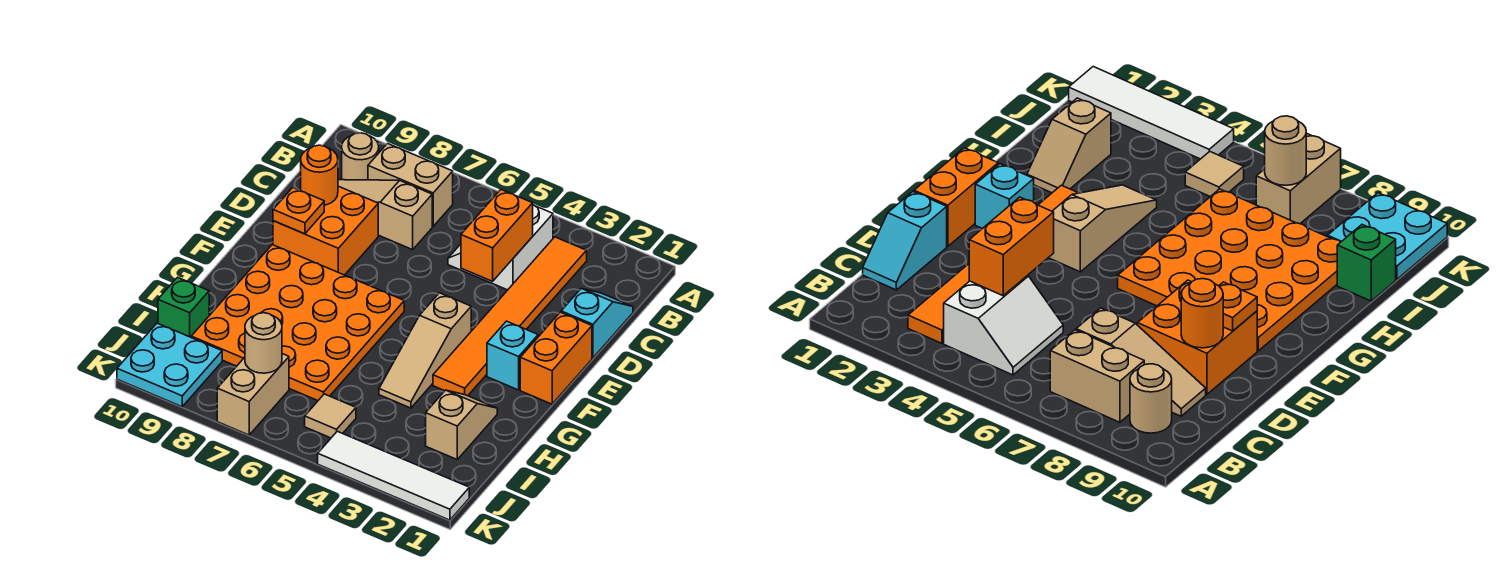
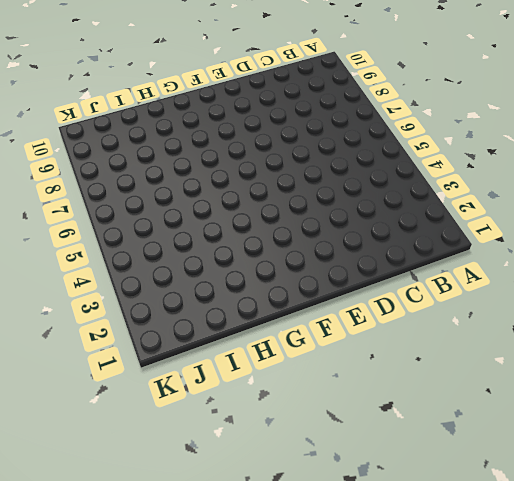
none -> orange 1x6 tile [433,237,587,396]
none -> white 2x2 slope [448,205,553,290]
none -> tan 1x2 brick [368,144,453,226]

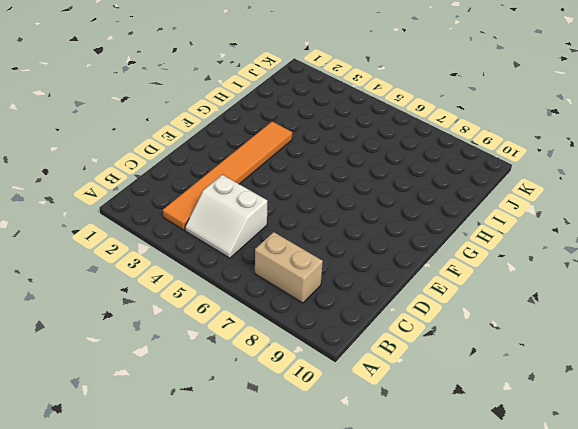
white 2x2 slope [185,175,267,258] -> white 2x2 slope turned to [448,205,553,290]
none -> tan 1x1 round brick [342,133,379,180]
none -> cyan 1x2 slope [561,288,633,358]
none -> tan 1x3 slope [338,180,432,250]

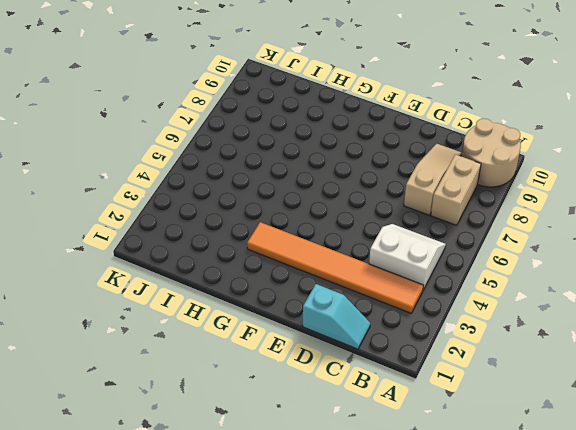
tan 2x2 round brick [462,118,521,187] -> tan 1x1 round brick [342,133,379,180]
none -> orange 2x2 brick [273,186,378,275]
none -> orange 1x2 brick [520,312,592,404]
none -> cyan 1x1 brick [487,321,538,390]

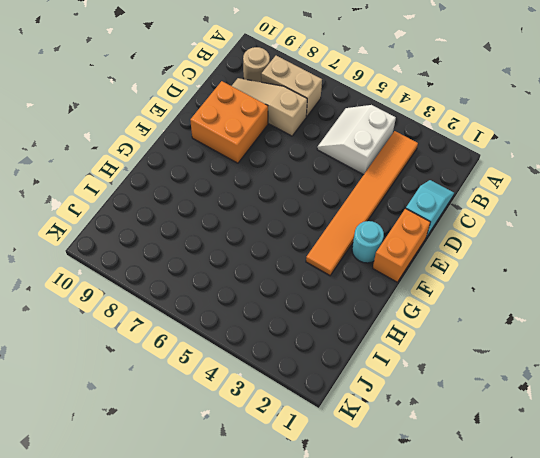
cyan 1x1 round brick [352,221,384,263] -> cyan 1x1 brick [487,321,538,390]
none -> tan 1x3 slope [379,293,471,408]
none -> orange 4x4 plate [191,245,404,401]
none -> tan 1x2 slope [426,390,497,459]

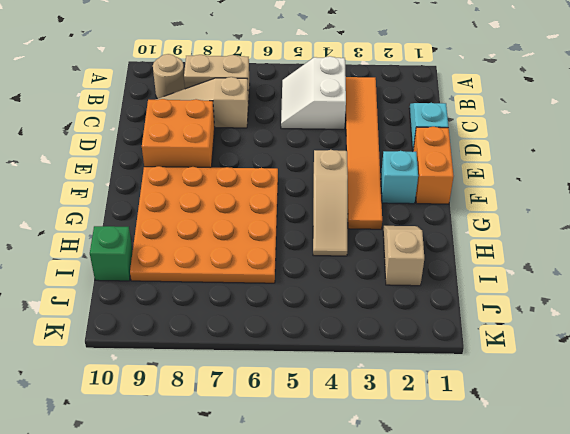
none -> tan 1x1 tile [305,394,356,438]
none -> tan 1x2 brick [217,354,289,435]
none -> cyan 2x2 plate [117,323,222,407]

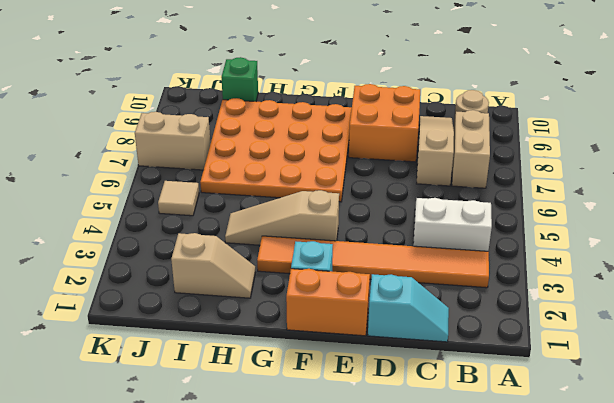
none -> cyan 2x2 plate [117,323,222,407]
none -> white 1x4 tile [318,431,469,520]
none -> orange 1x2 brick [461,190,533,281]

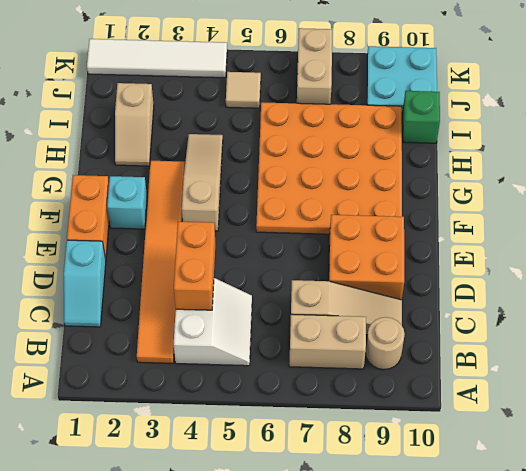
none -> orange 1x1 round brick [301,145,338,205]
none -> orange 1x1 plate [273,188,324,234]
none -> tan 1x1 round brick [245,313,282,373]

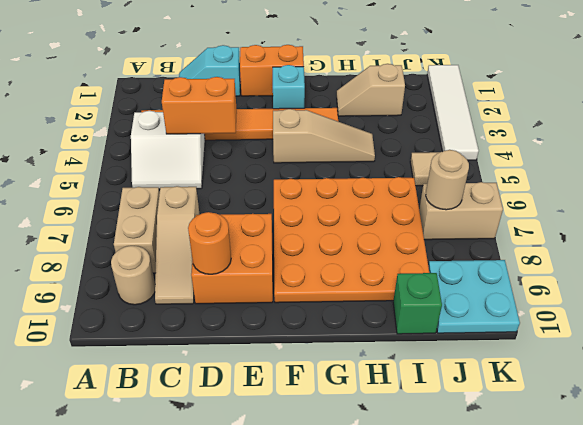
none -> orange 1x1 plate [273,188,324,234]

